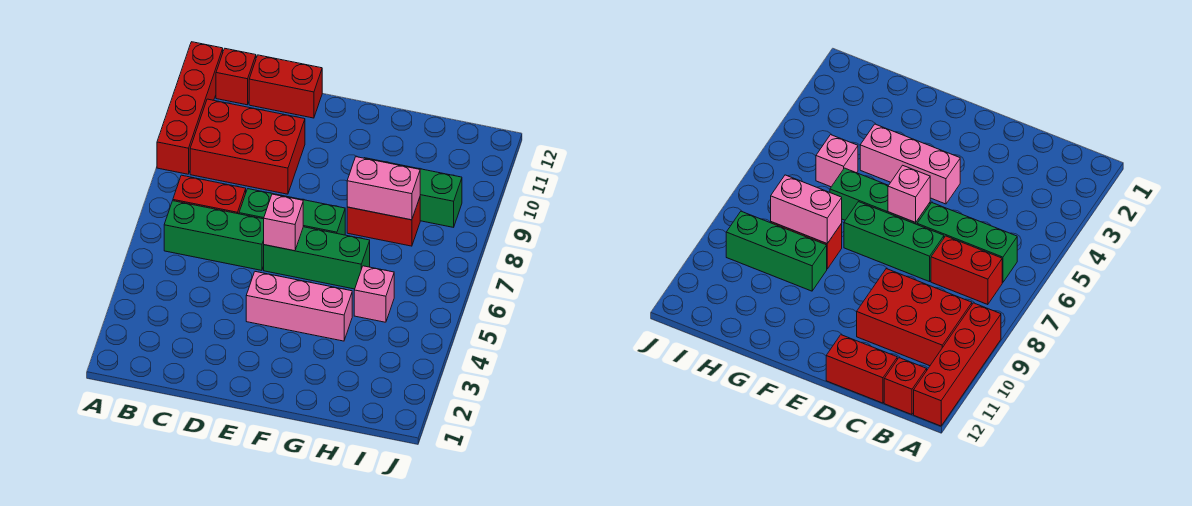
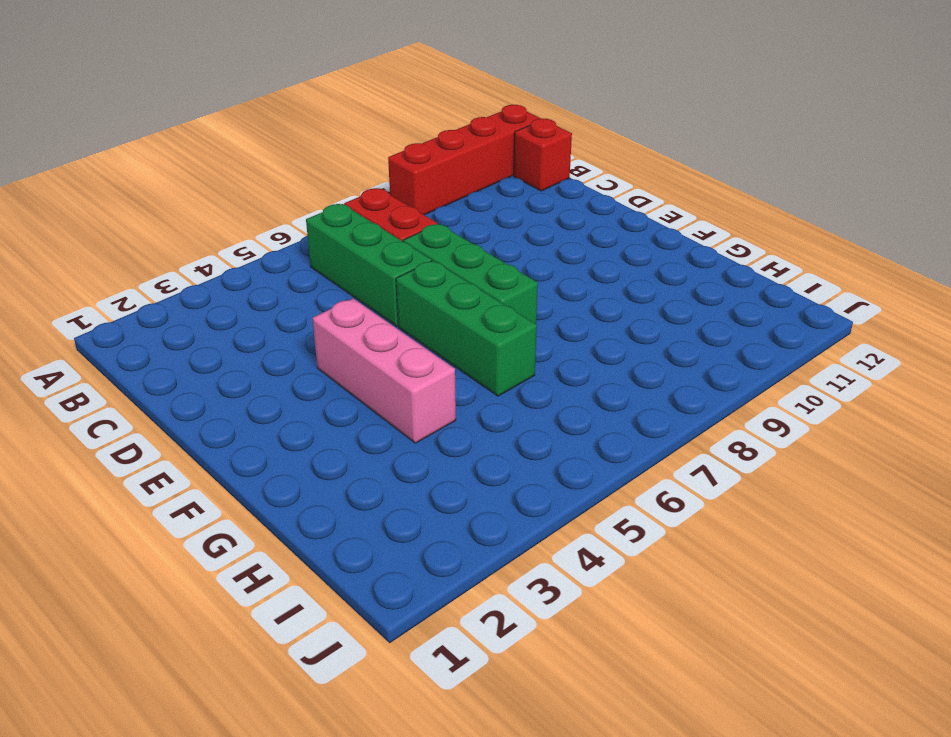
none -> red 2x3 brick [190,99,305,194]
none -> red 1x2 brick [249,55,322,118]
none -> red 1x2 brick [347,198,420,246]

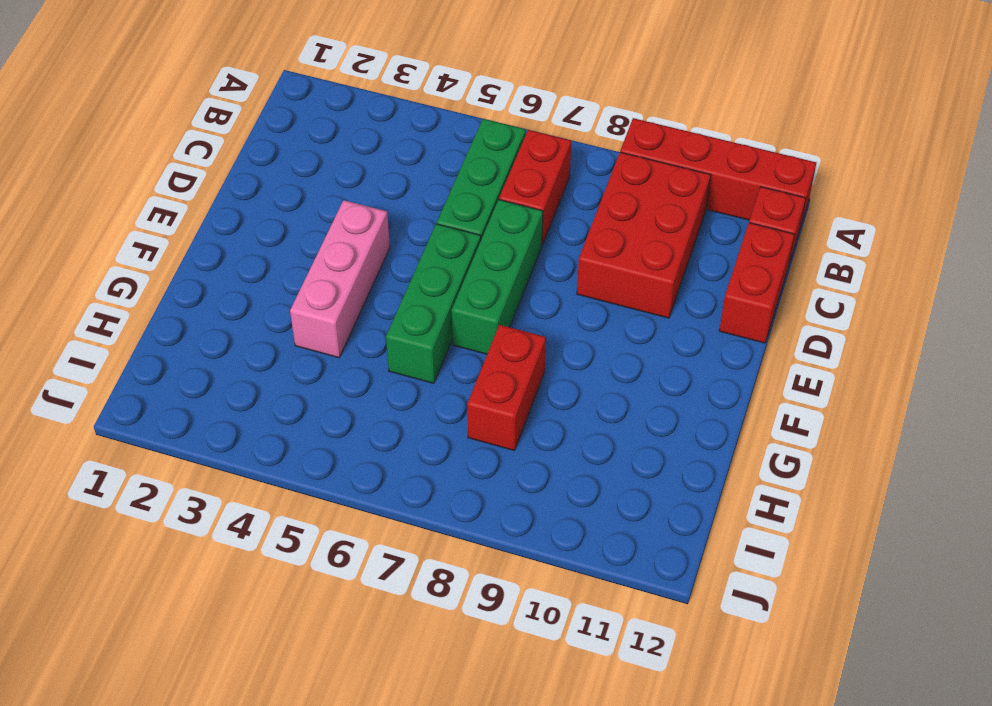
none -> green 1x3 brick [365,158,462,227]
none -> pink 1x1 brick [354,266,394,322]
none -> pink 1x1 brick [264,194,303,251]

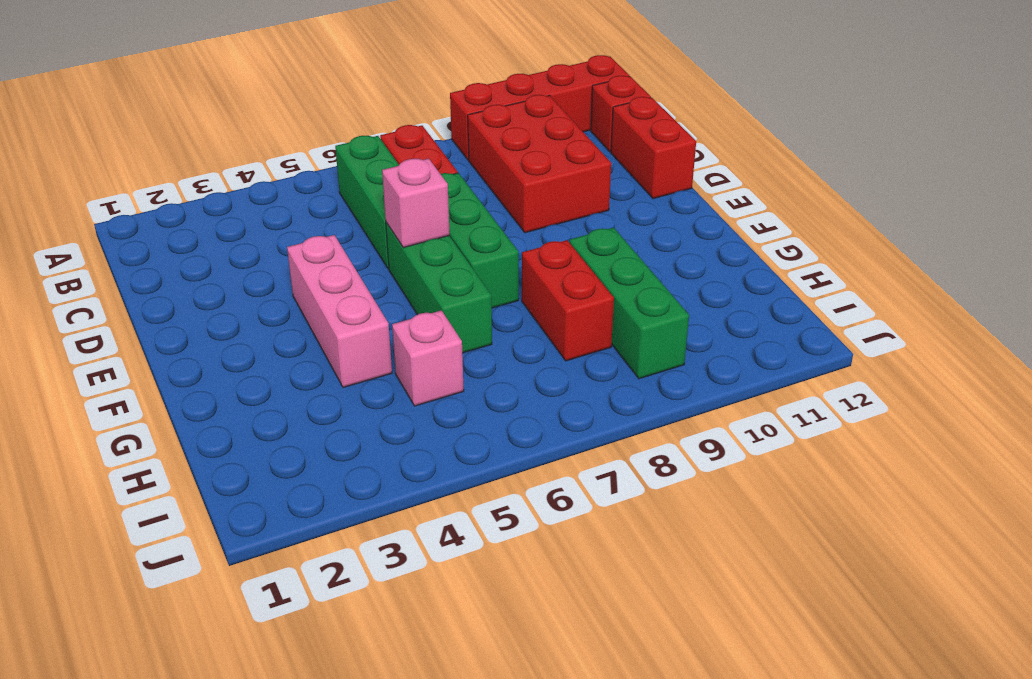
none -> pink 1x2 brick [347,157,420,220]

